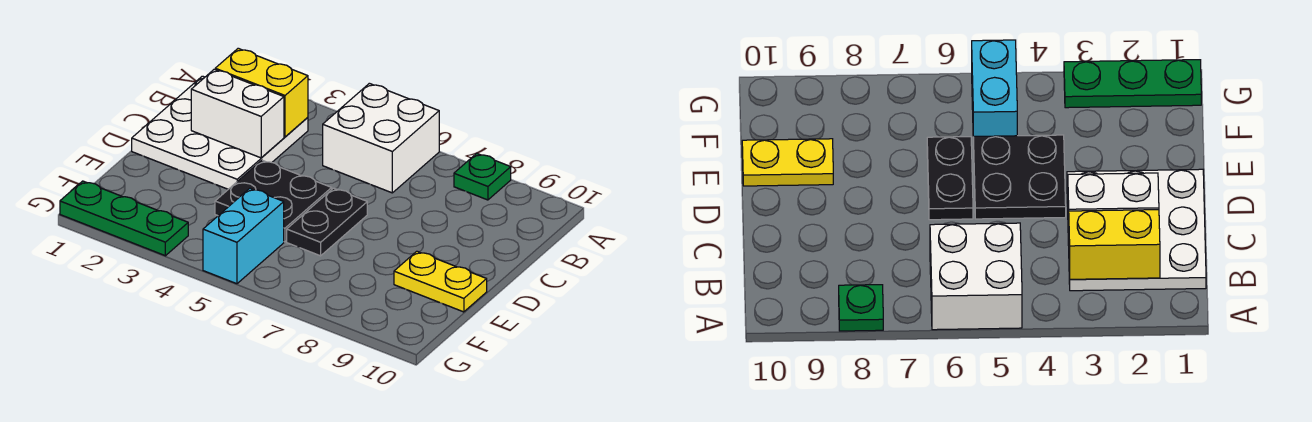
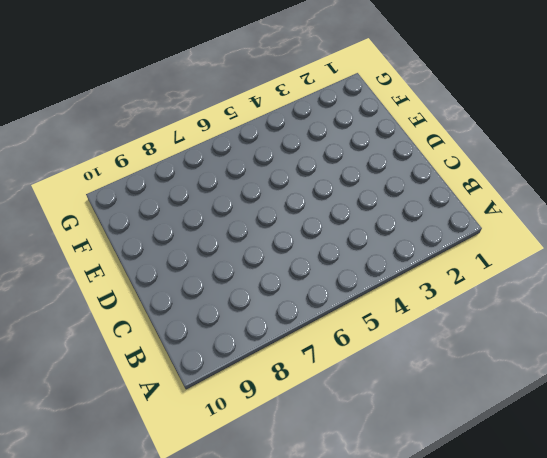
none -> white 2x2 brick [323,83,439,193]
none -> green 1x1 plate [454,153,511,200]

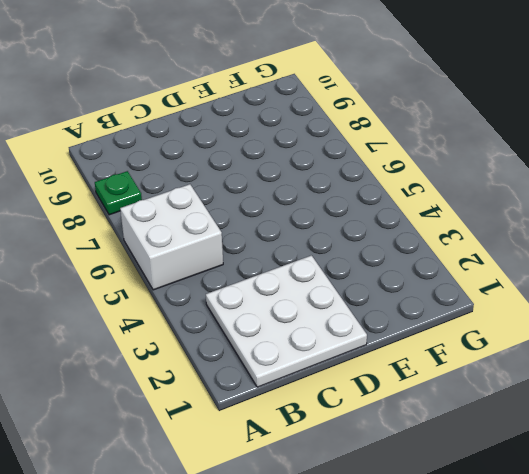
none -> black 2x2 plate [215,160,332,242]
none -> black 1x2 plate [287,188,367,256]

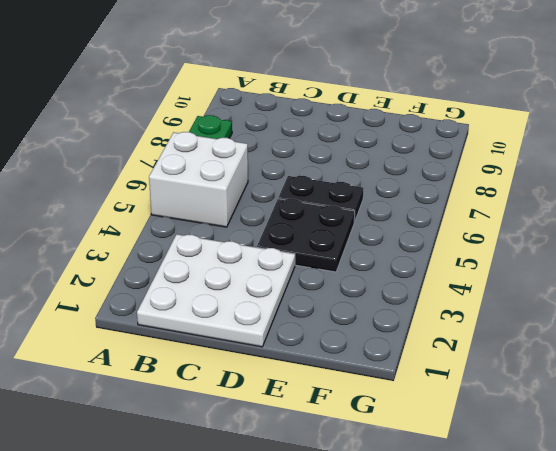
none -> yellow 1x2 plate [394,251,487,312]
none -> cyan 1x2 brick [203,188,284,284]

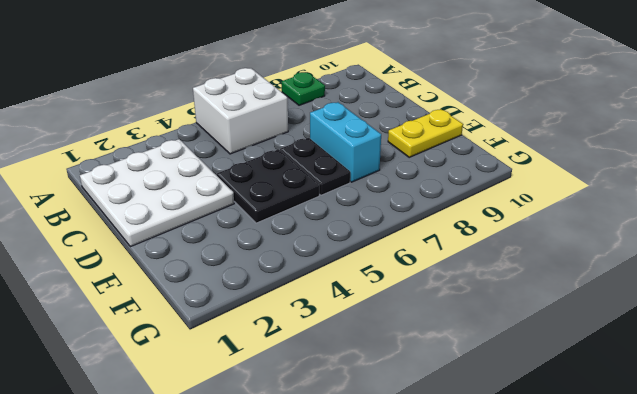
cyan 1x2 brick [310,102,381,182] -> cyan 1x2 brick moved to [203,188,284,284]
none -> green 1x3 plate [60,181,188,256]
none -> yellow 1x2 brick [215,48,308,137]

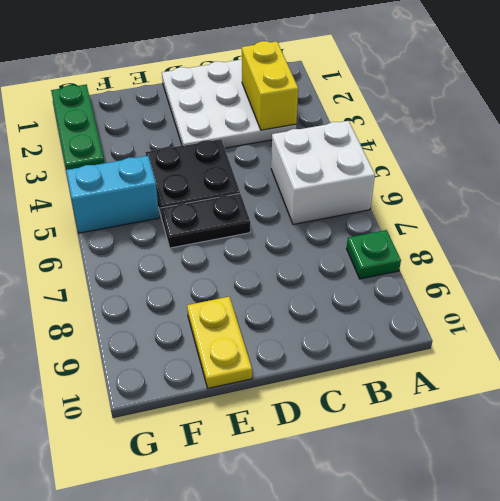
none -> white 1x2 brick [191,69,284,158]

